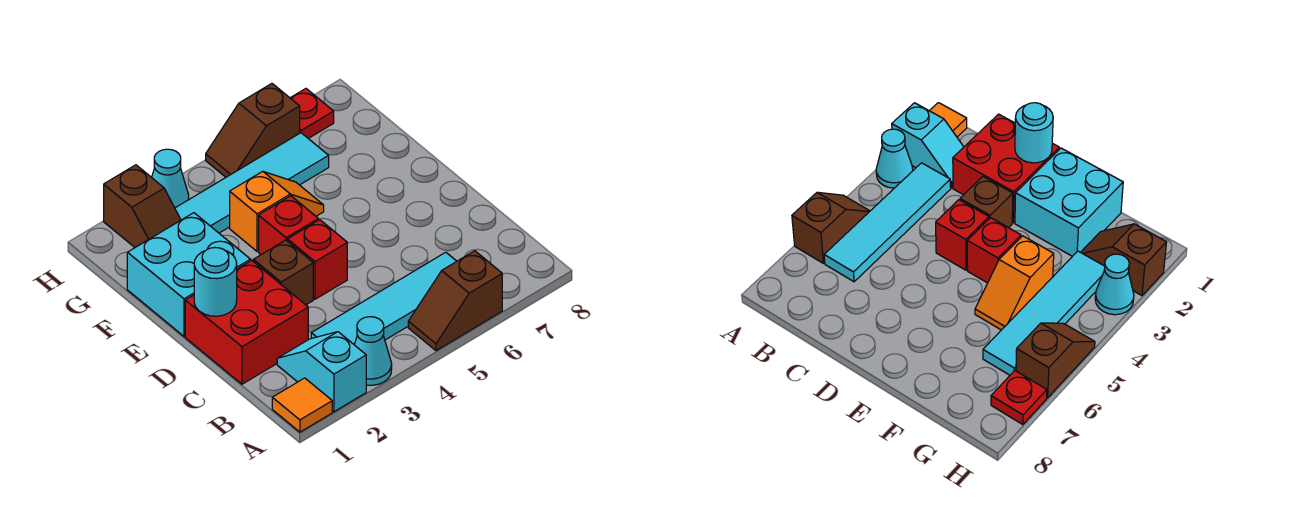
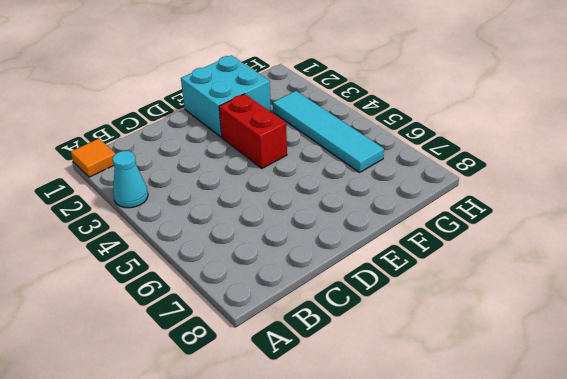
red 1x2 brick [219,94,287,168] -> red 1x1 brick [259,196,318,255]
none -> cyan 1x2 slope [277,332,366,412]
none -> brown 1x2 slope [408,251,502,351]
none -> cyan 1x4 tile [311,252,457,345]

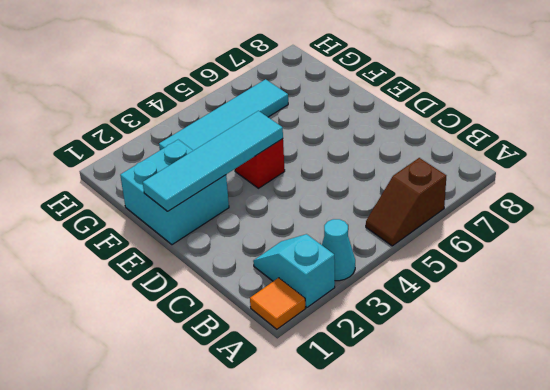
cyan 1x4 tile [143,111,283,211] -> cyan 1x4 tile moved to [311,252,457,345]
none -> red 2x2 brick [185,261,308,384]
none -> brown 1x1 brick [253,240,313,305]
none -> red 1x1 brick [287,220,347,299]

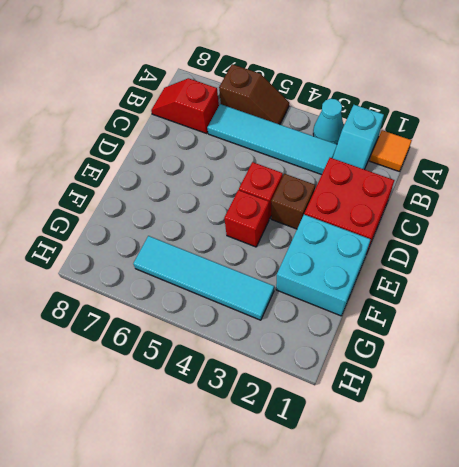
red 1x2 slope [151,78,219,134] -> none
none -> orange 1x2 slope [230,171,324,251]
none -> brown 1x2 slope [104,165,181,247]
none -> cyan 1x1 cone [152,149,189,208]

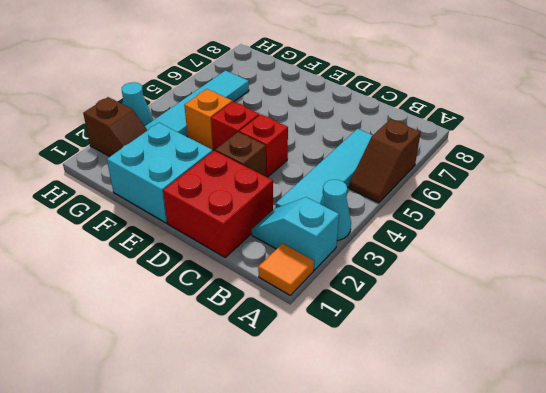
none -> brown 1x2 slope [206,84,300,177]
none -> red 1x1 plate [291,89,334,138]
none -> cyan 1x1 round brick [194,248,237,316]

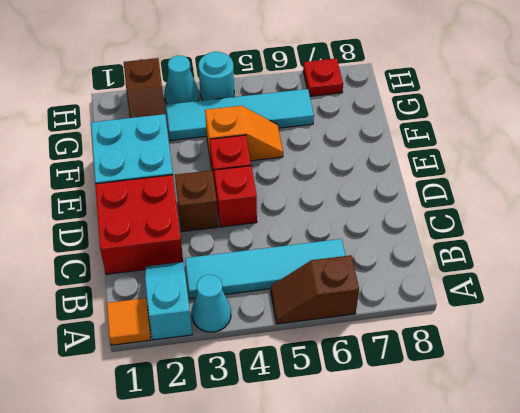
cyan 1x1 round brick [199,52,234,100] -> cyan 1x1 round brick moved to [194,248,237,316]
none -> brown 1x2 slope [206,84,300,177]

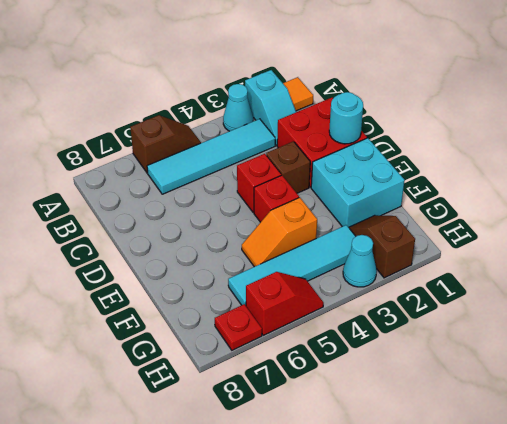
red 1x2 slope [246,272,324,335] -> brown 1x2 slope [206,84,300,177]

